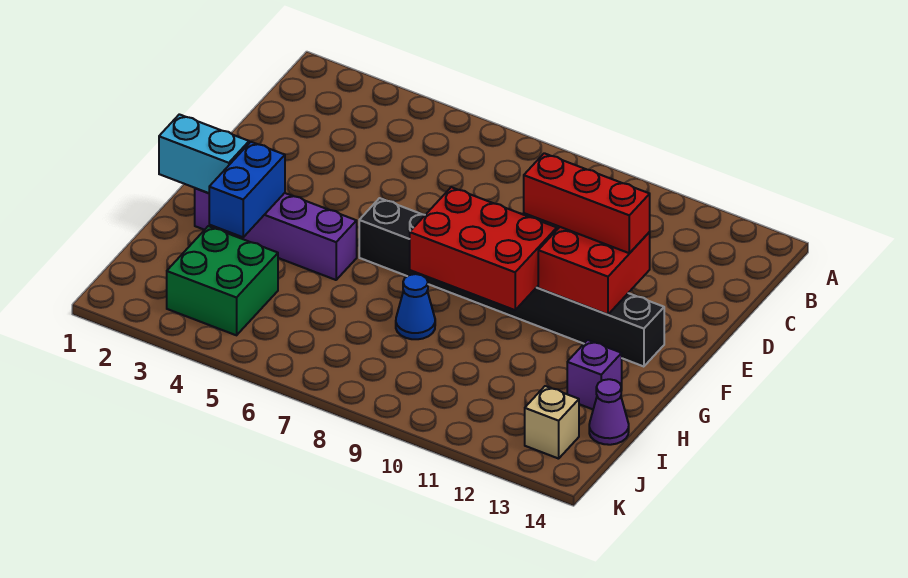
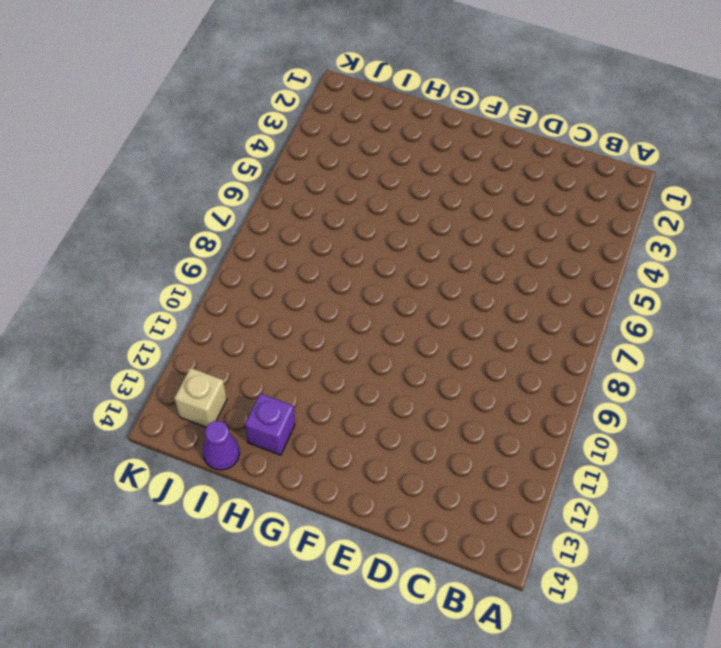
none -> black 1x8 brick [359,198,664,367]
none -> purple 1x4 brick [195,188,357,280]
none -> blue 1x1 cone [396,274,435,339]

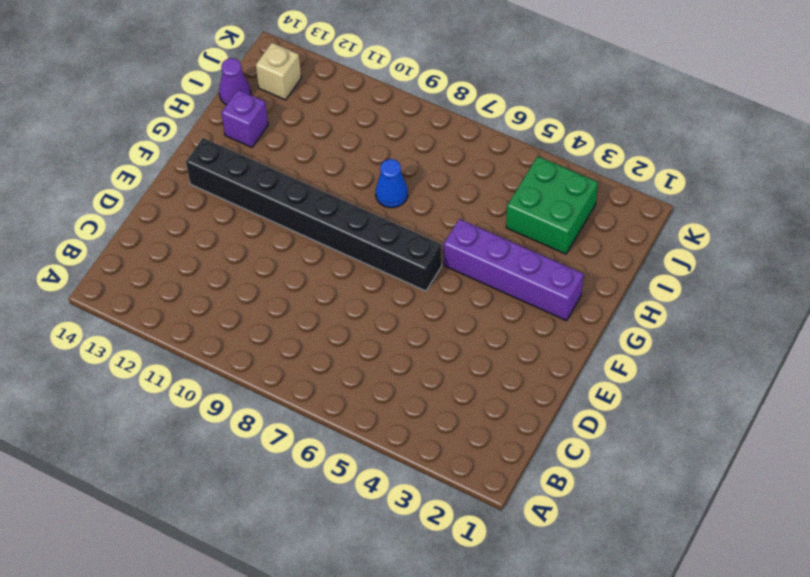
none -> red 2x2 brick [538,227,650,315]
none -> red 2x3 brick [410,187,557,310]
none -> cyan 1x2 brick [159,114,249,193]

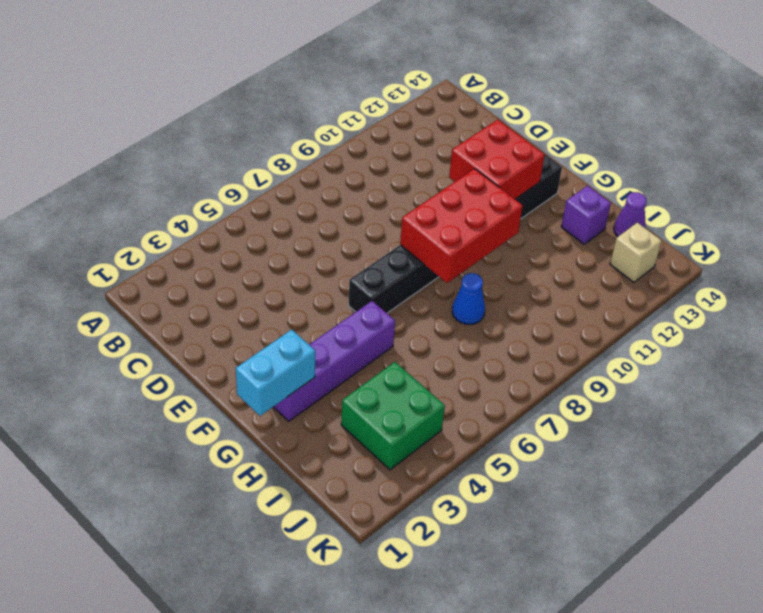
none -> blue 1x2 brick [209,142,285,237]
none -> red 1x3 brick [524,153,650,253]

